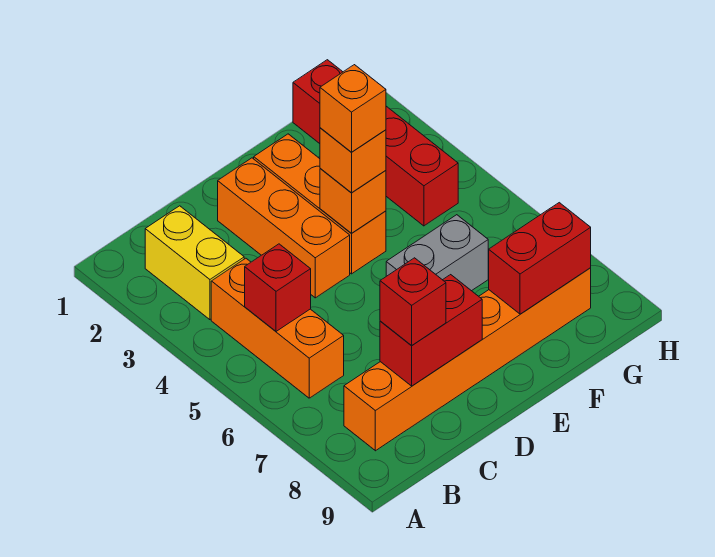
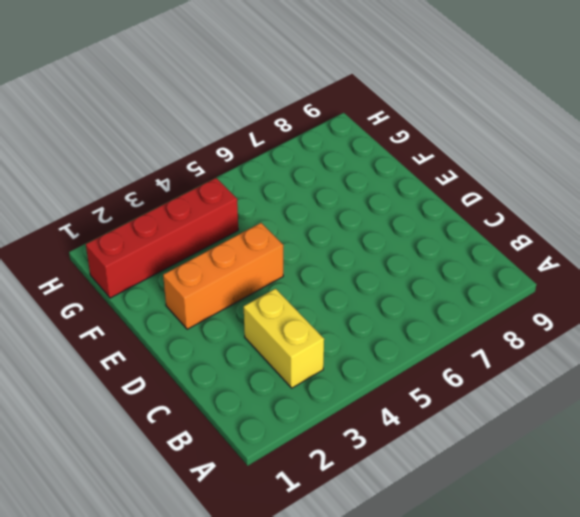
yellow 1x2 brick [244,289,324,388] -> yellow 1x2 brick turned to [145,206,244,320]
none -> orange 1x3 brick [211,258,344,398]
none -> orange 1x6 brick [344,268,591,451]
none -> orange 1x3 brick [218,158,350,298]

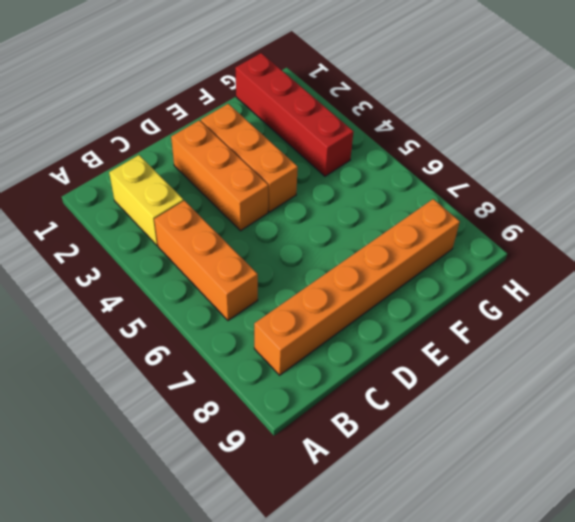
none -> grey 1x2 brick [386,215,488,291]
none -> red 1x1 brick [245,244,311,331]
none -> red 1x2 brick [380,275,482,386]

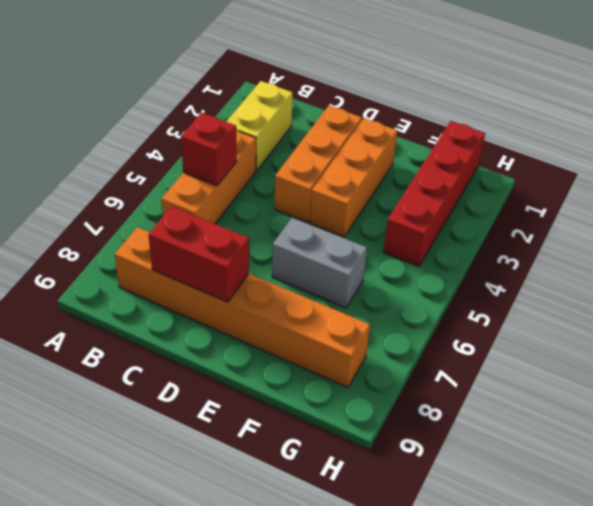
none -> orange 1x1 brick [320,168,386,234]
none -> red 1x2 brick [489,203,591,314]
none -> red 1x1 brick [380,258,446,346]

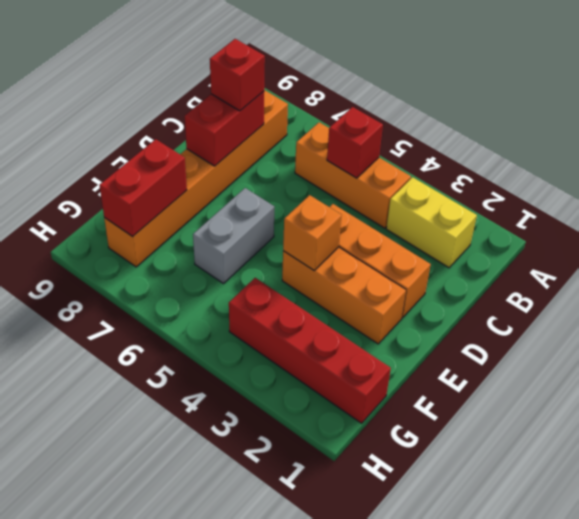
none -> orange 1x1 brick [320,128,386,193]
none -> orange 1x1 brick [320,65,386,152]

